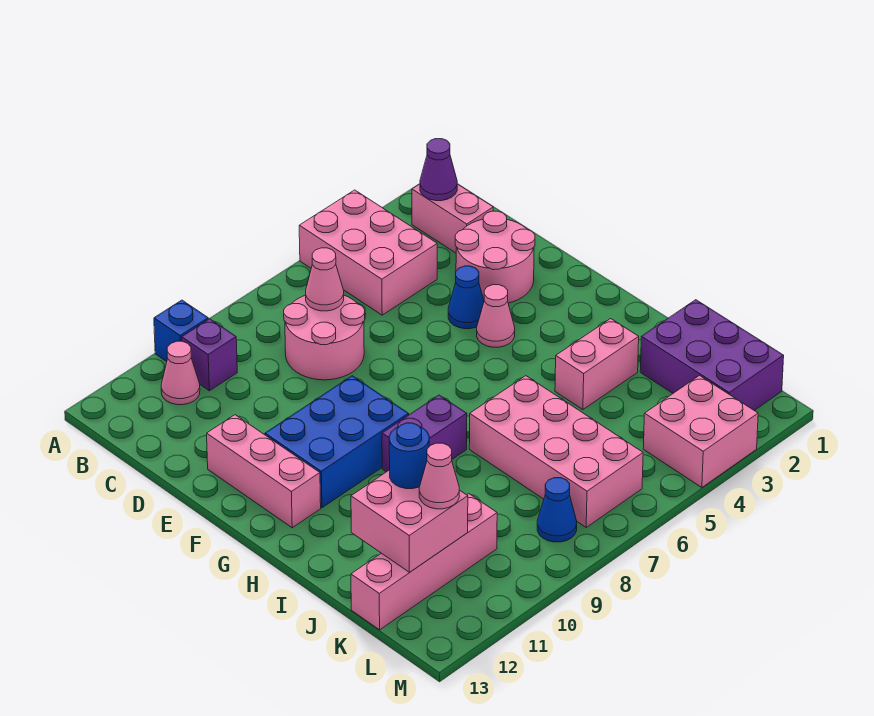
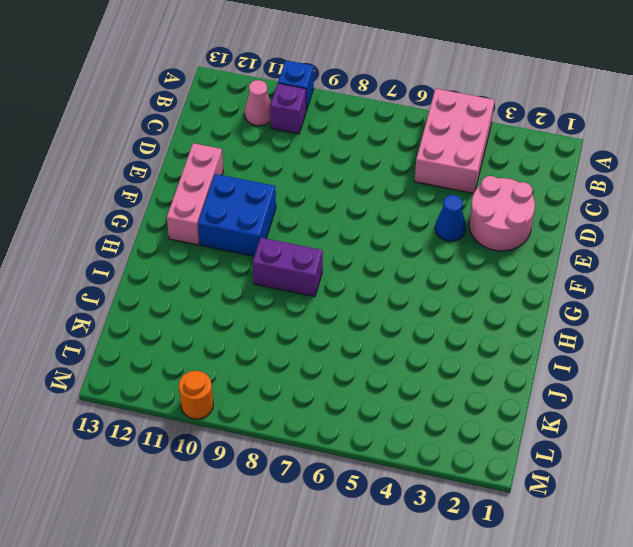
blue 2x2 brick [198,174,276,256] -> blue 2x3 brick [265,376,409,508]
orange 1x1 round brick [179,371,213,419] -> none
none -> pink 1x2 brick [412,184,493,253]
none -> pink 2x2 round brick [284,295,365,380]
none -> pink 1x1 cone [477,285,515,347]

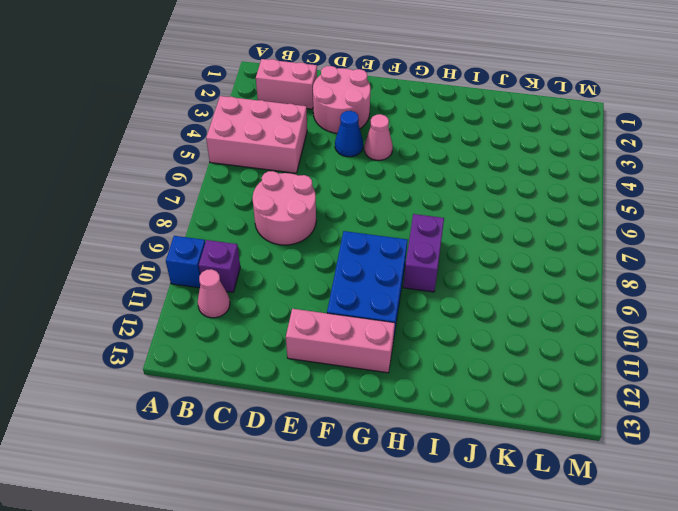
none -> pink 1x2 brick [555,319,639,410]
none -> pink 2x4 brick [469,376,643,527]
none -> purple 2x3 brick [640,300,784,410]

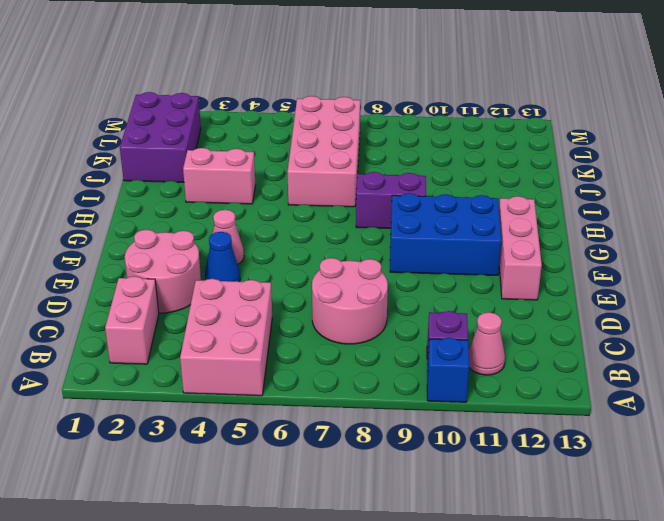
none -> pink 1x4 brick [351,494,497,630]
none -> pink 2x2 brick [643,376,758,487]
none -> blue 1x1 cone [537,478,577,542]

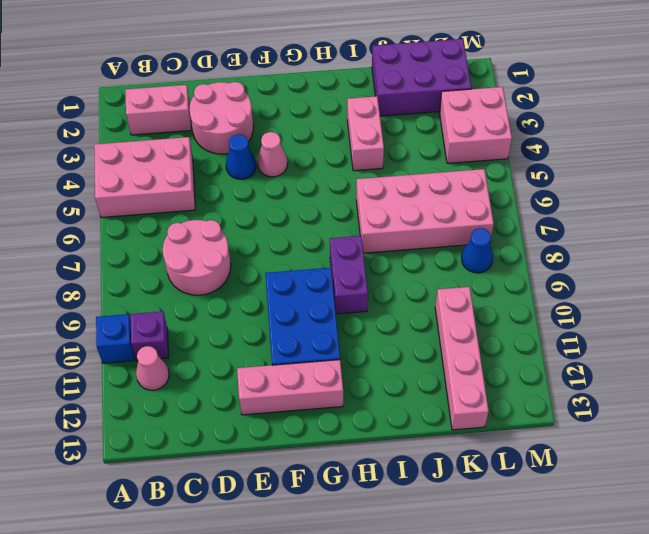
none -> purple 1x1 cone [420,139,457,201]
none -> pink 1x1 cone [306,248,344,311]
none -> pink 2x2 brick [351,470,468,572]

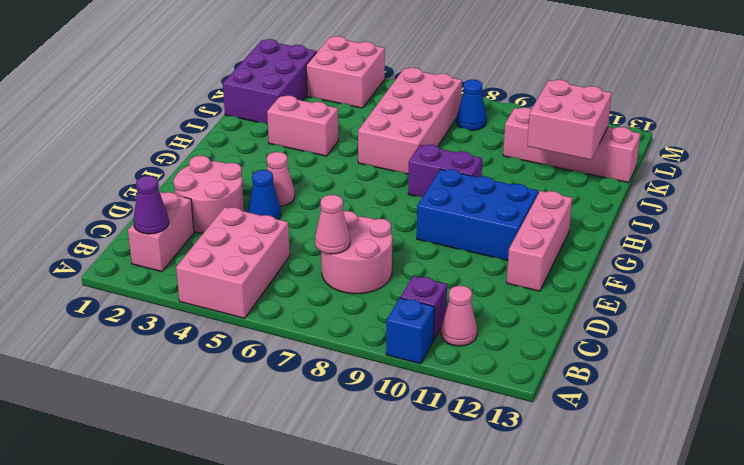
none -> blue 1x1 round brick [389,423,429,489]
none -> pink 1x1 cone [419,443,459,509]

